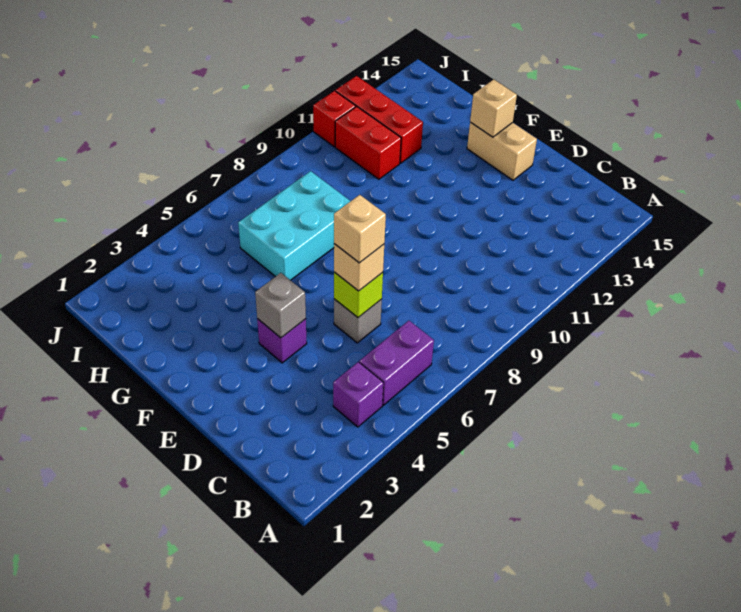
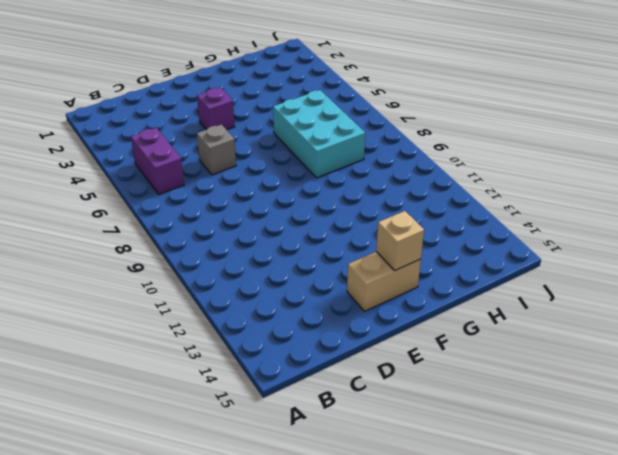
none -> purple 1x1 brick [333,362,383,427]
none -> red 1x2 brick [335,106,401,179]
none -> red 1x3 brick [336,76,423,163]

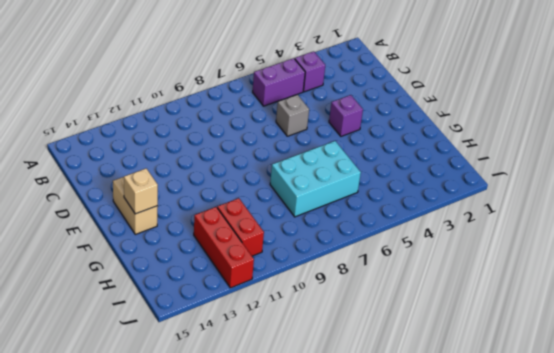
none -> red 1x1 brick [313,91,356,147]
none -> lime 1x1 brick [334,272,383,317]
none -> grey 1x1 brick [255,273,306,338]

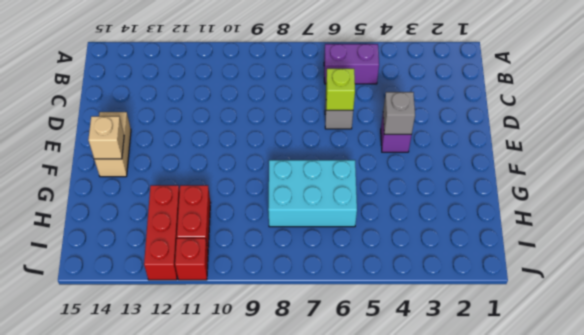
none -> purple 1x1 brick [333,362,383,427]
none -> tan 1x1 brick [334,244,384,291]
none -> tan 1x1 brick [334,195,386,263]

